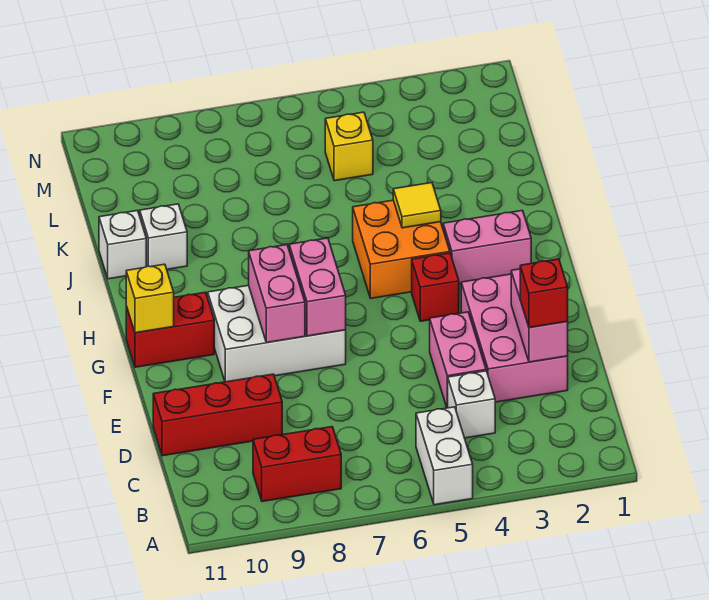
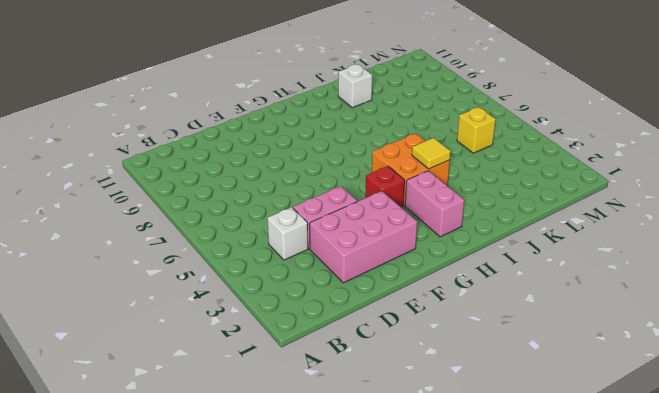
none -> white 1x2 brick [416,407,473,505]
none -> red 1x2 brick [253,427,341,502]
none -> red 1x3 brick [153,374,282,456]

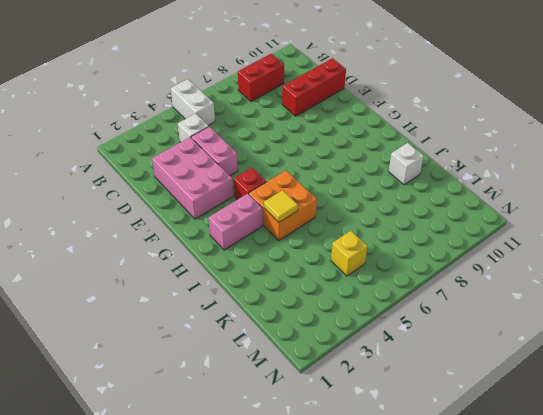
none -> white 2x3 brick [208,285,346,382]
none -> red 1x2 brick [126,292,214,367]
none -> white 1x1 brick [99,210,147,279]

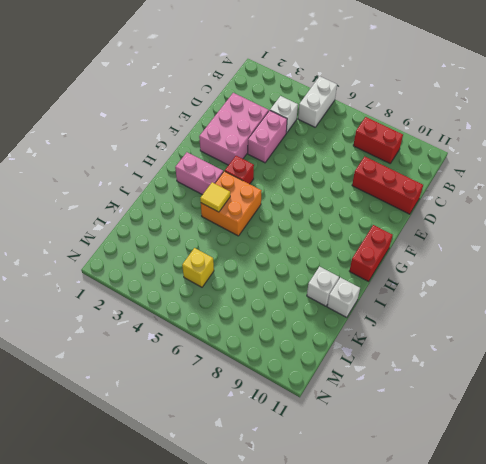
red 1x2 brick [349,225,393,282] -> red 1x2 brick turned to [126,292,214,367]
none -> white 2x3 brick [208,285,346,382]
none -> pink 1x2 brick [511,269,568,362]
none -> pink 1x2 brick [289,238,346,336]

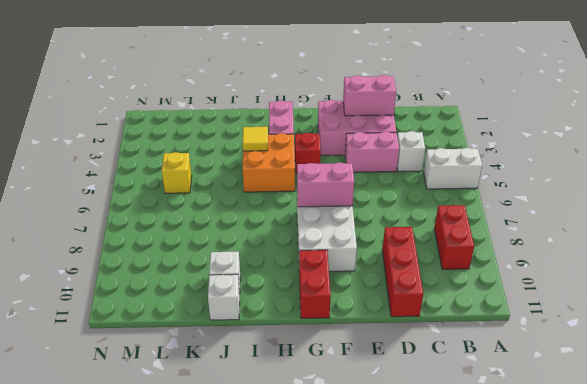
none -> pink 1x2 brick [249,245,305,342]
none -> yellow 1x1 brick [126,264,174,333]
none -> red 1x1 brick [520,259,568,328]

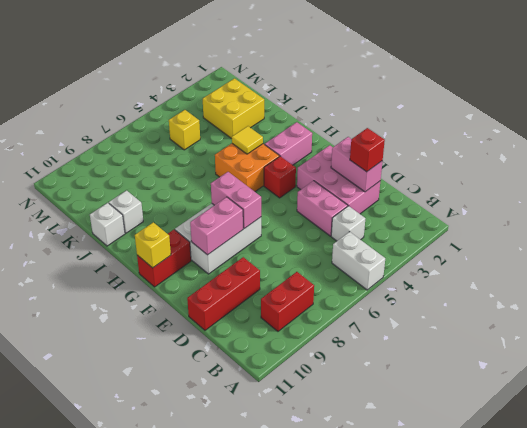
pink 1x2 brick [190,197,243,255] -> pink 1x2 brick turned to [249,245,305,342]
yellow 2x2 brick [203,78,264,139] -> none

